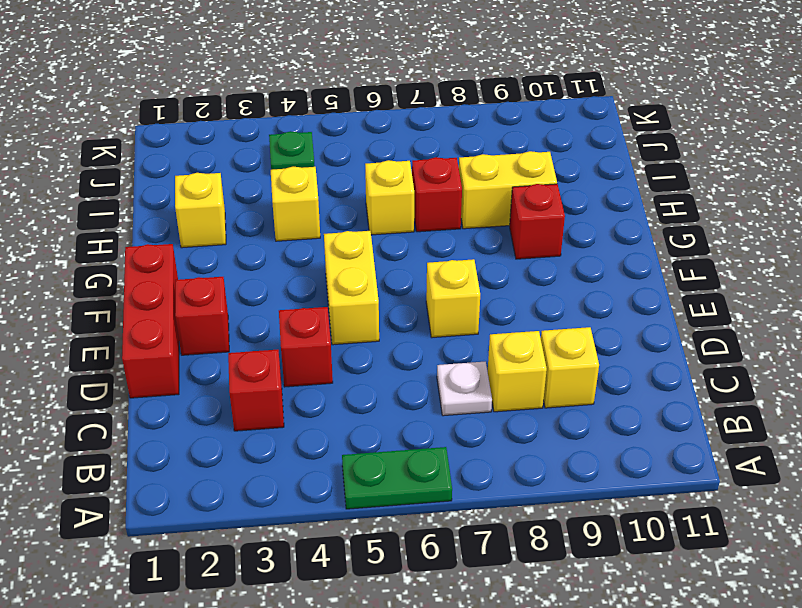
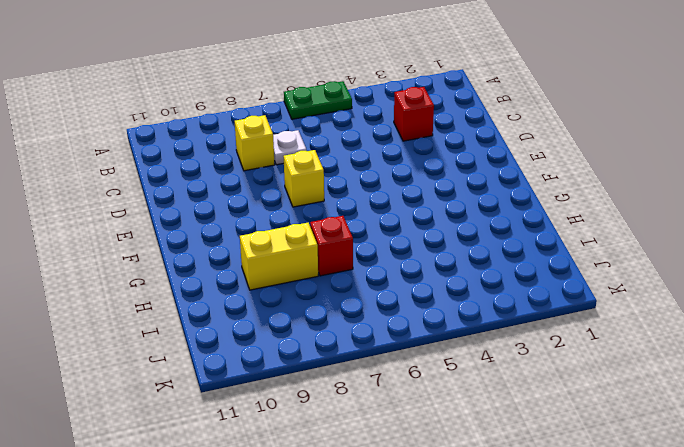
none -> yellow 1x1 brick [541,327,599,408]
none -> red 1x3 brick [122,244,179,398]
none -> red 1x1 brick [279,307,333,387]

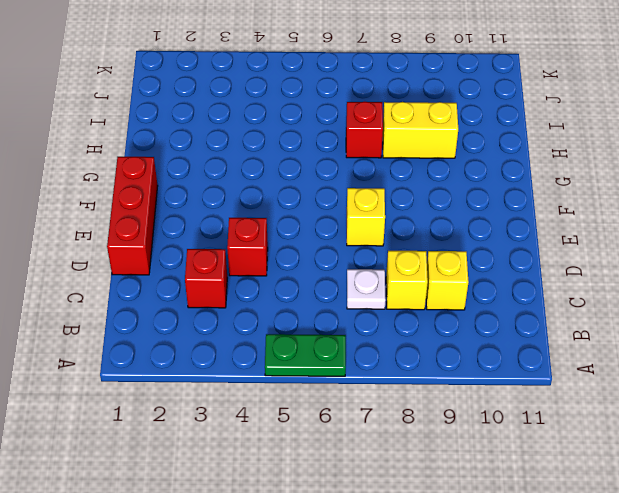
none -> red 1x1 brick [175,277,229,355]
none -> yellow 1x2 brick [324,231,379,345]
none -> red 1x1 brick [510,184,565,259]

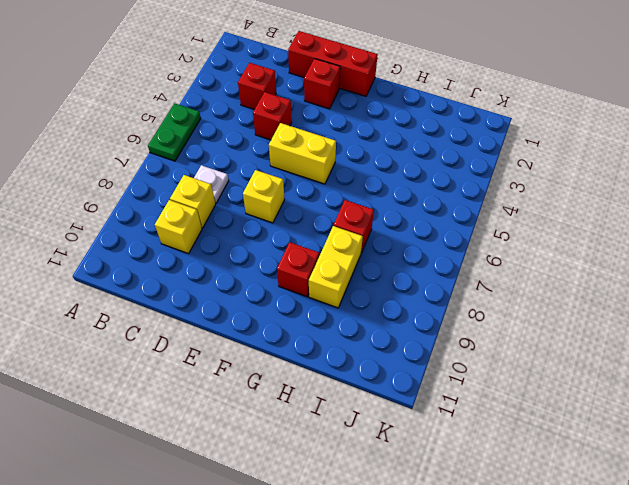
none -> yellow 1x1 brick [175,173,226,248]
none -> yellow 1x1 brick [271,167,320,241]
none -> yellow 1x1 brick [365,160,414,235]

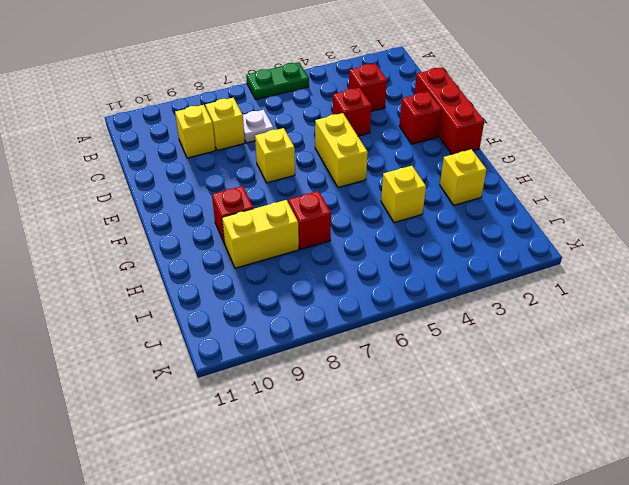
none -> yellow 1x1 brick [365,160,414,235]
none -> green 1x1 plate [269,131,315,170]

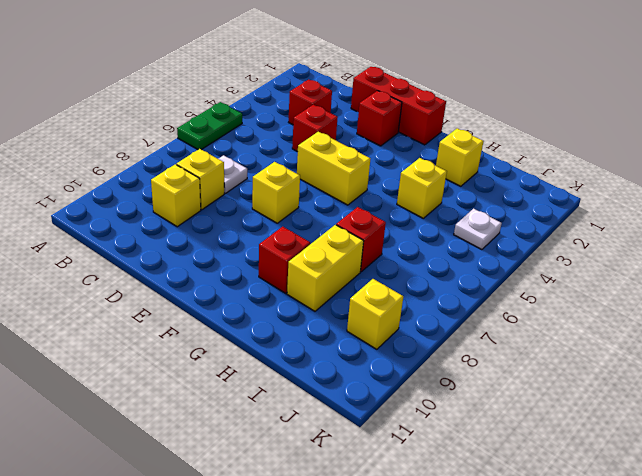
white 1x1 plate [454,209,502,250] -> green 1x1 plate [269,131,315,170]
yellow 1x1 brick [347,279,403,349] -> yellow 1x1 brick moved to [365,160,414,235]

